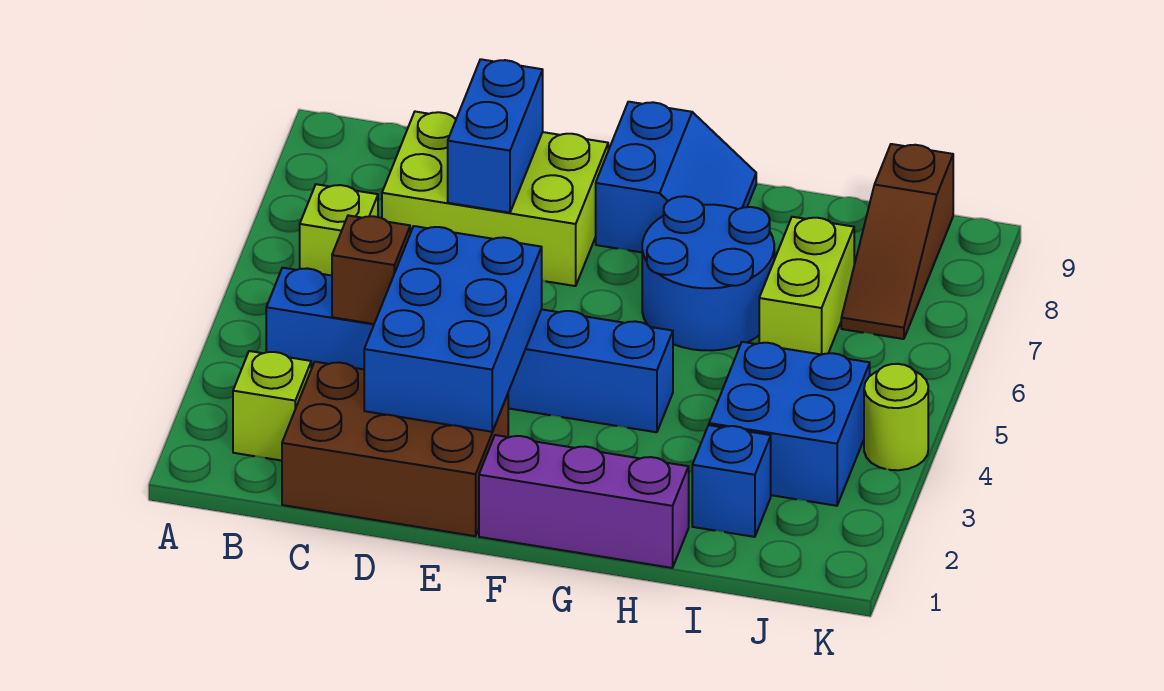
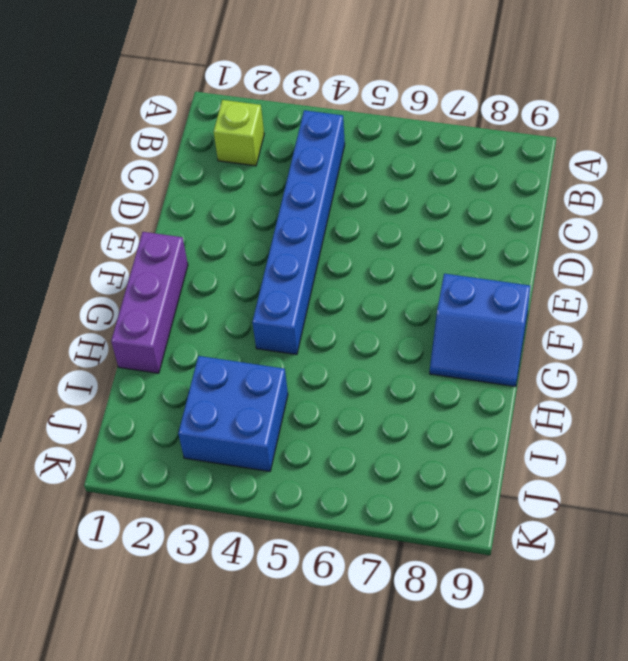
none -> lime 1x1 brick [300,184,378,275]
none -> brown 2x3 brick [282,362,508,536]
none -> lime 2x3 brick [382,112,608,286]

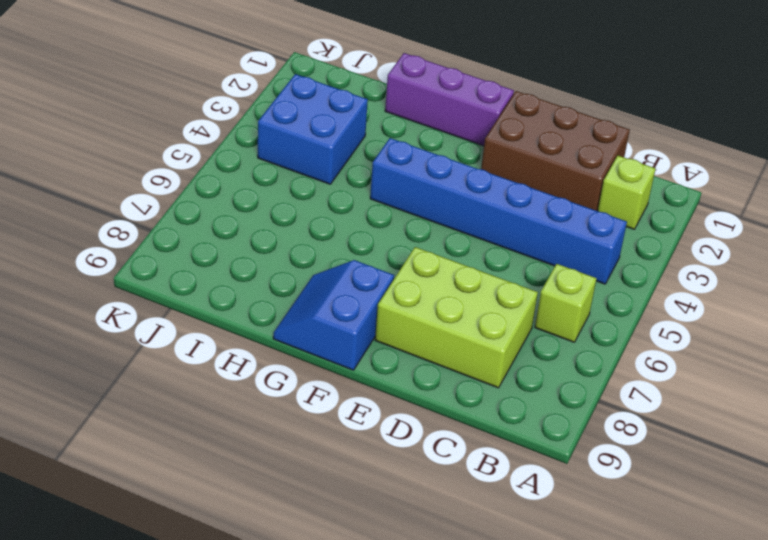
none -> blue 2x2 round brick [642,196,774,351]
none -> blue 1x1 brick [692,425,771,537]
none -> lime 1x2 brick [759,217,854,355]

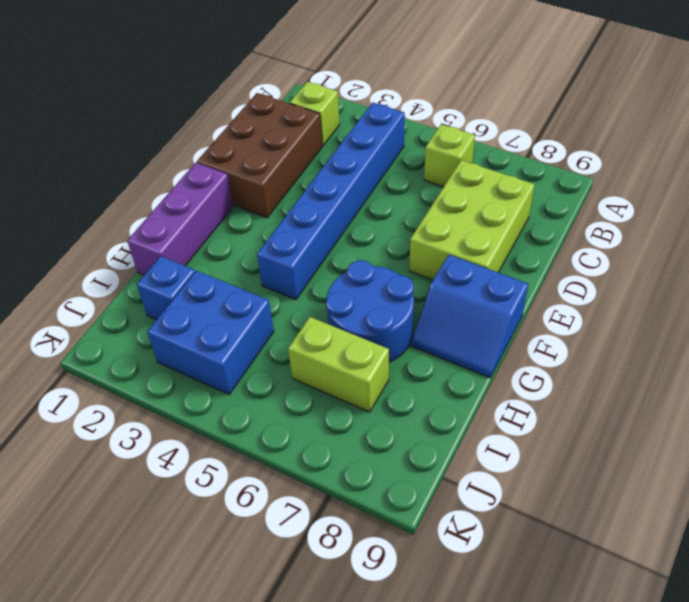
none -> brown 1x3 slope [841,144,953,339]
none -> lime 1x1 round brick [864,364,928,470]
none -> brown 1x1 brick [332,215,410,324]

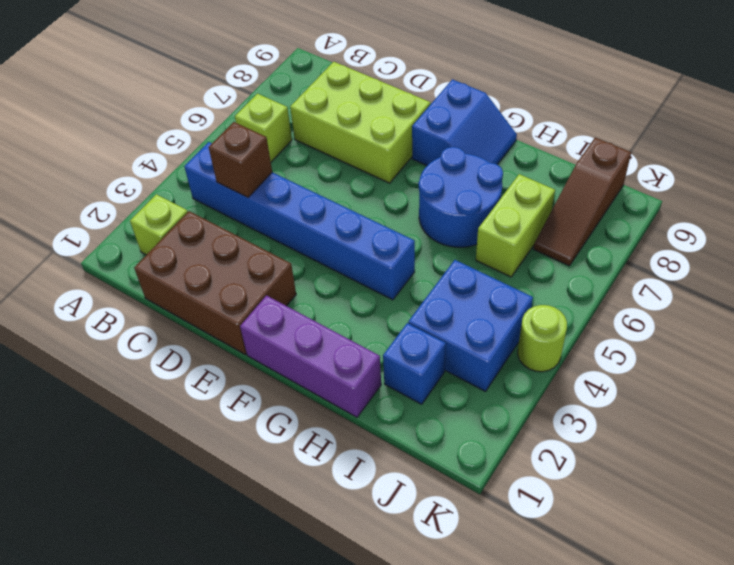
none -> blue 2x3 brick [364,226,542,432]
none -> blue 1x2 brick [448,59,543,213]

